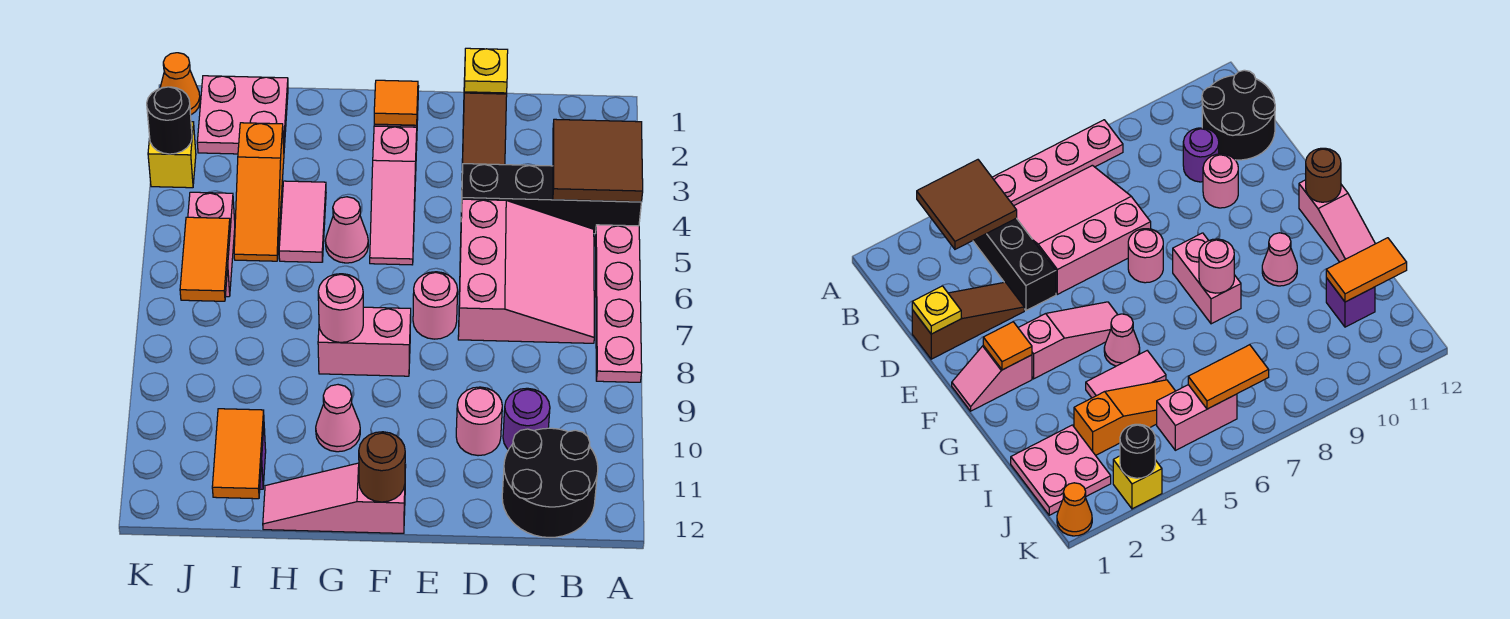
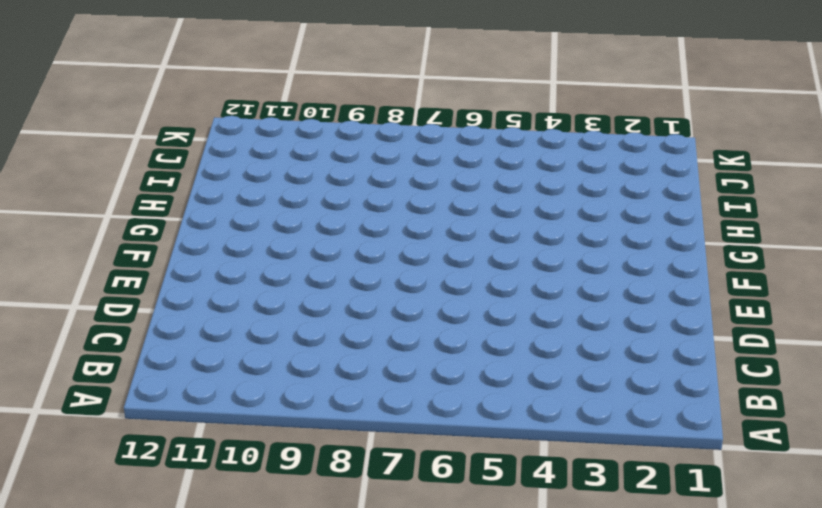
none -> black 1x4 brick [461,164,642,234]
none -> pink 1x4 plate [595,225,642,382]
none -> pink 3x3 slope [458,199,594,343]

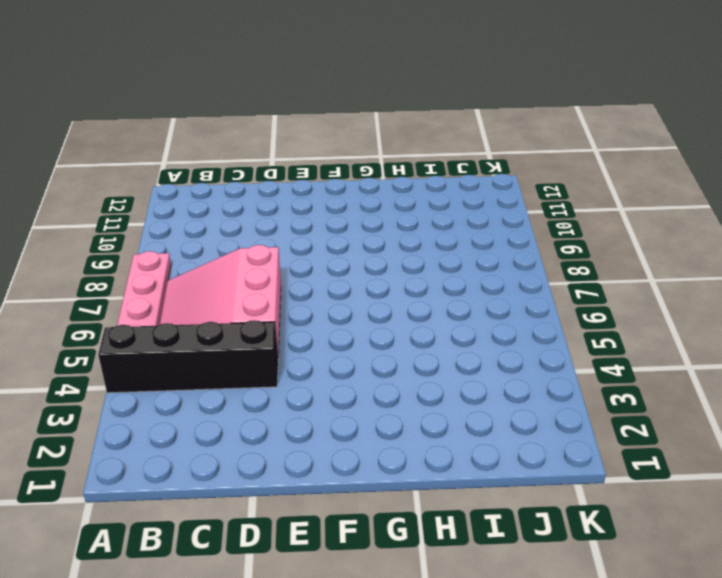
none -> black 2x2 round brick [502,428,598,537]
none -> purple 1x1 round brick [503,388,550,450]
none -> brown 1x3 slope [462,78,507,170]

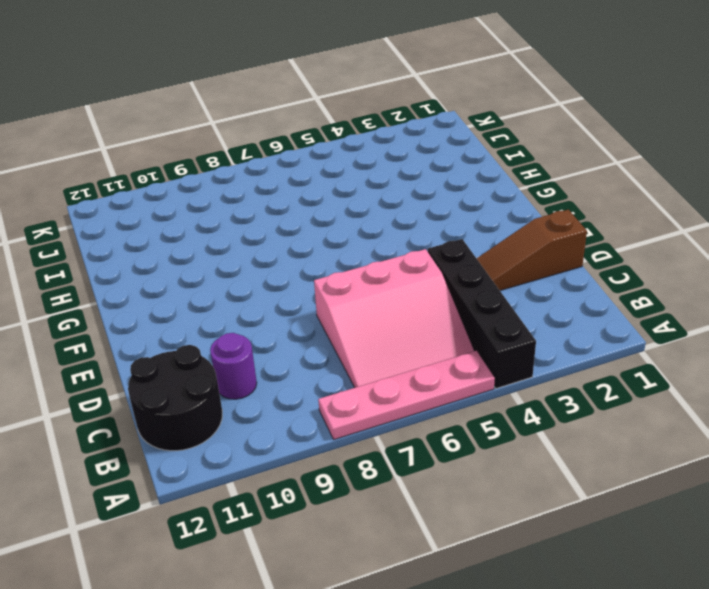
none -> pink 1x1 round brick [456,387,502,456]
none -> pink 1x1 round brick [413,272,458,339]
none -> pink 1x2 slope [952,346,1032,411]

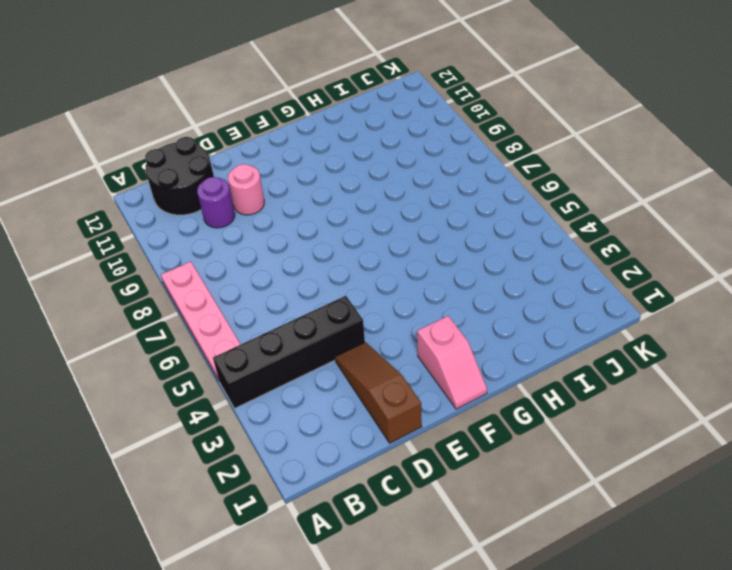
none -> pink 3x3 slope [458,199,594,343]
none -> pink 1x1 round brick [413,272,458,339]
none -> pink 1x3 slope [370,126,417,265]

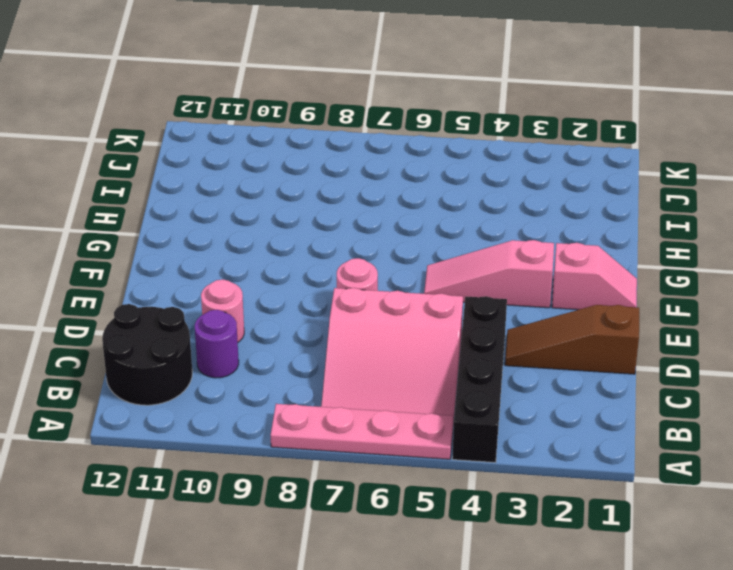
none -> pink 1x2 brick [318,307,411,376]
none -> pink 1x3 slope [263,463,406,533]
none -> pink 1x1 cone [325,197,368,263]

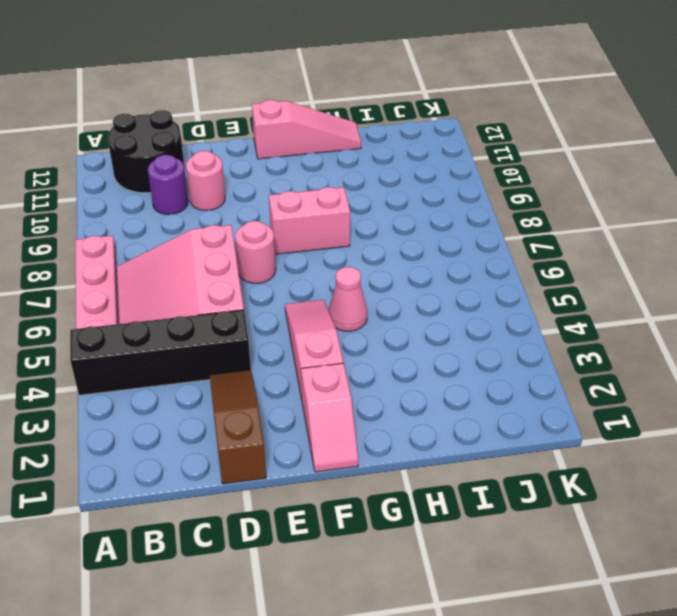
none -> pink 1x1 cone [316,385,360,452]
none -> pink 1x2 tile [279,181,326,262]
none -> pink 2x2 plate [197,76,288,154]

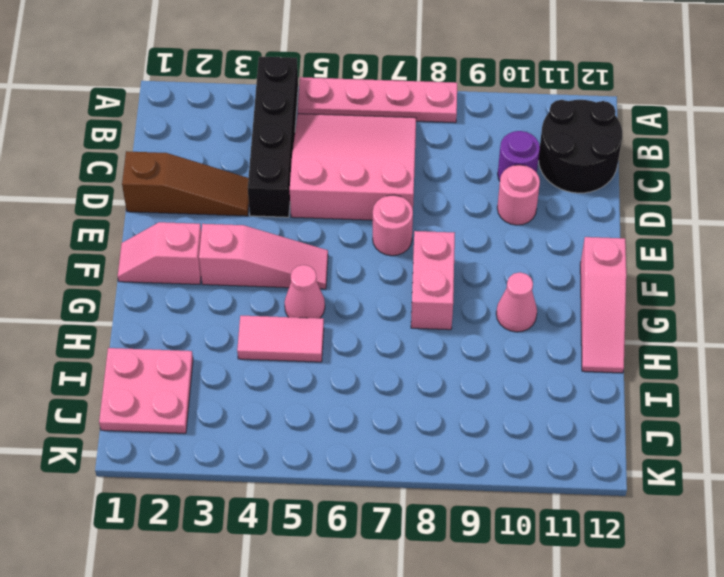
none -> orange 1x3 slope [234,123,284,261]
none -> purple 1x1 brick [1326,278,1375,327]
none -> pink 1x2 brick [188,192,235,297]

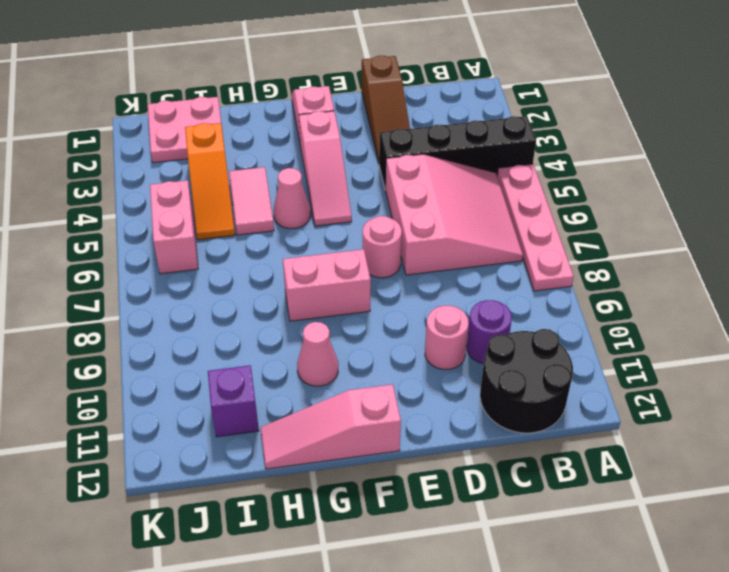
none -> orange 1x1 cone [160,53,200,115]
none -> yellow 1x1 brick [148,122,196,188]
none -> brown 2x2 tile [553,119,643,202]

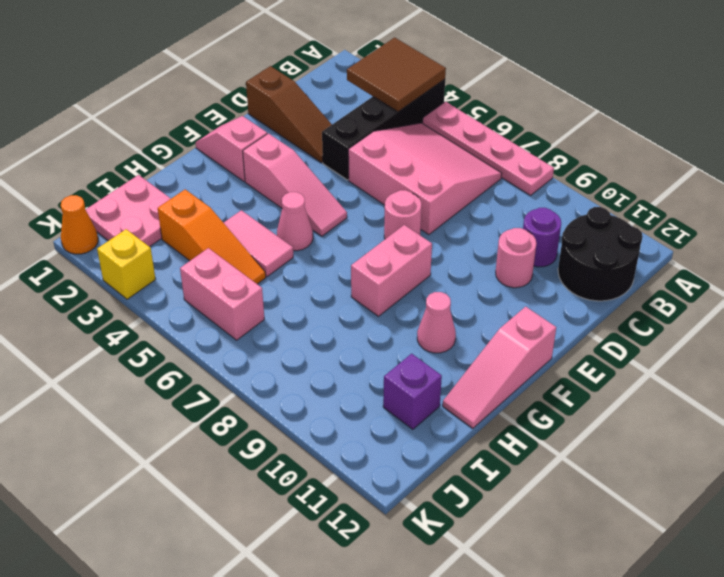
none -> yellow 1x1 plate [464,48,508,93]
none -> orange 1x1 tile [374,80,418,125]
none -> brown 1x1 round brick [359,432,405,502]

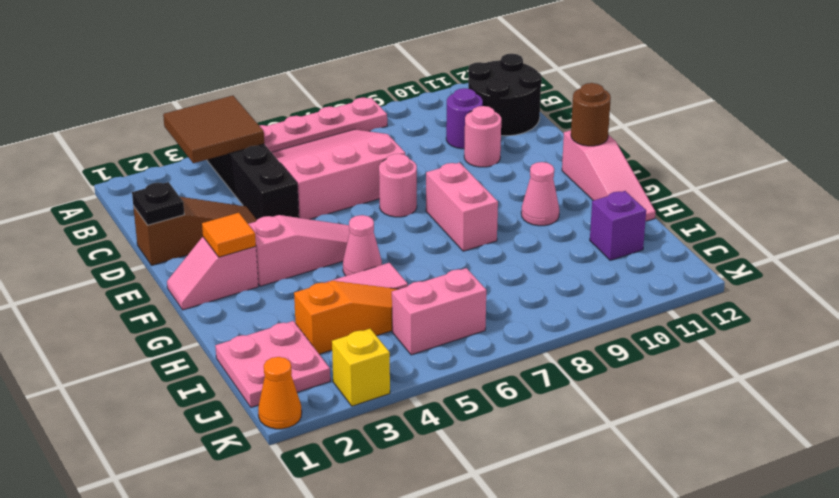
black 1x1 plate [132,182,184,225] -> yellow 1x1 plate [464,48,508,93]
none -> pink 1x1 round brick [318,274,363,342]
none -> orange 1x2 tile [212,409,264,499]
none -> orange 1x2 tile [180,217,230,301]

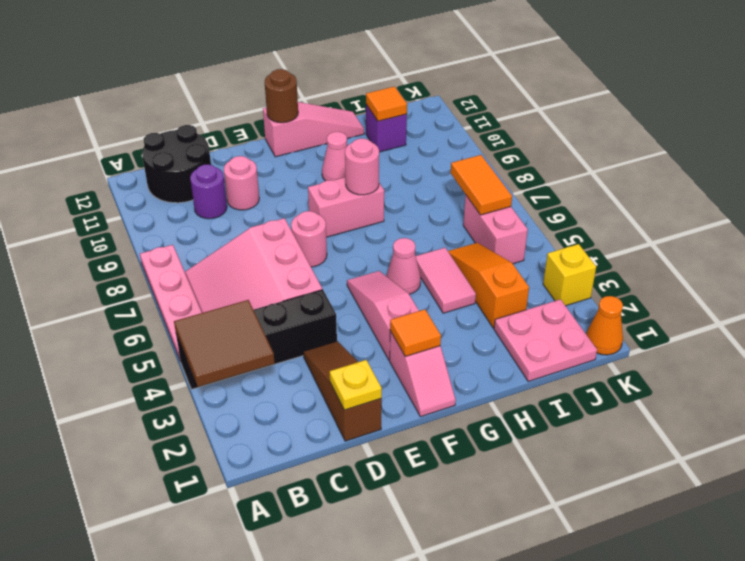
orange 1x1 tile [366,87,407,121] -> orange 1x2 tile [212,409,264,499]
none -> black 1x1 round brick [147,87,192,154]

